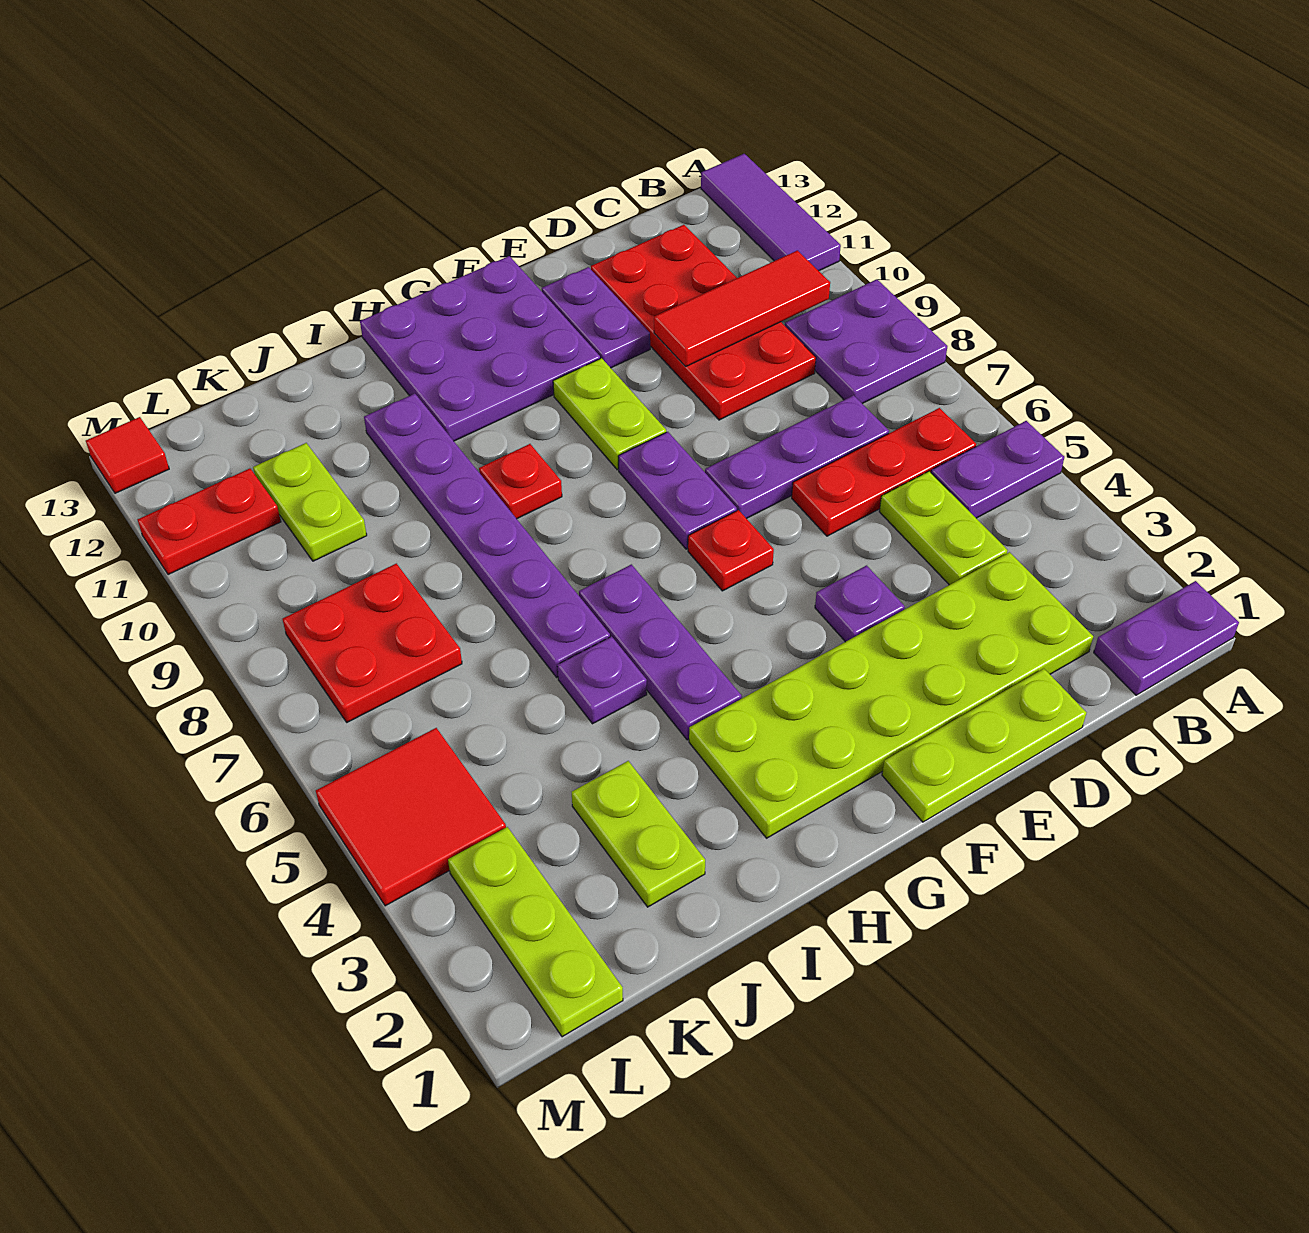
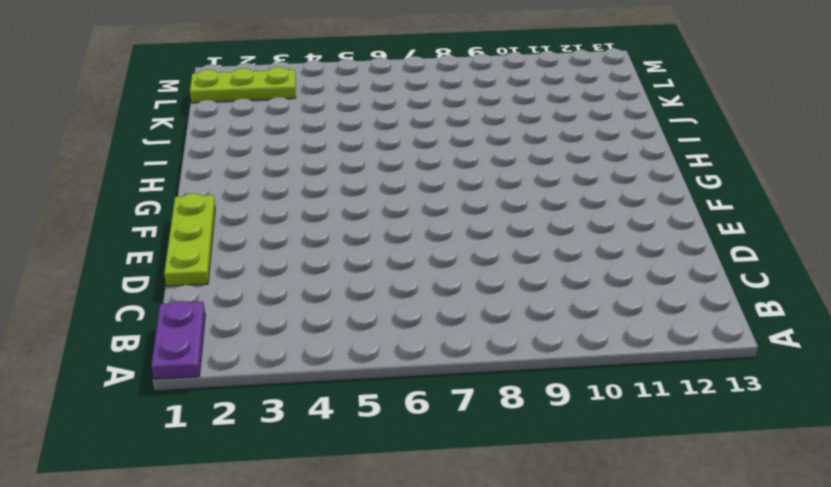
none -> purple 1x2 plate [931,421,1064,518]
none -> purple 2x2 plate [785,279,947,404]
none -> purple 1x3 tile [701,154,841,271]

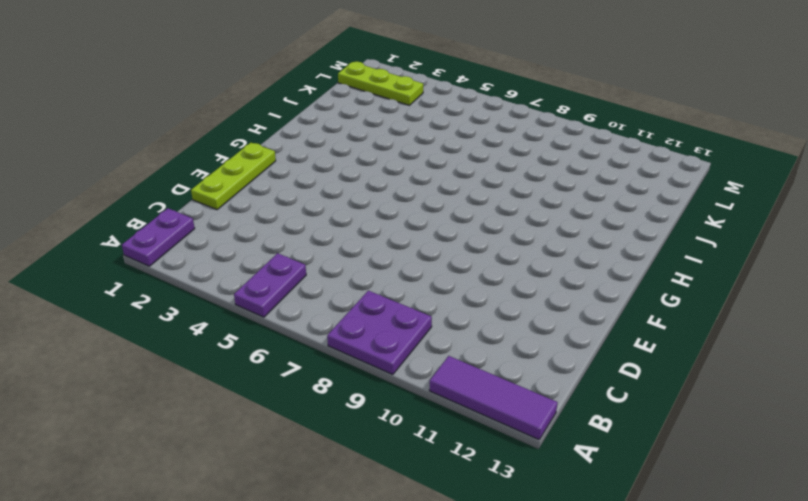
none -> red 1x3 plate [792,408,976,536]
none -> lime 2x6 plate [689,552,1093,838]
none -> lime 1x2 plate [879,471,1008,585]

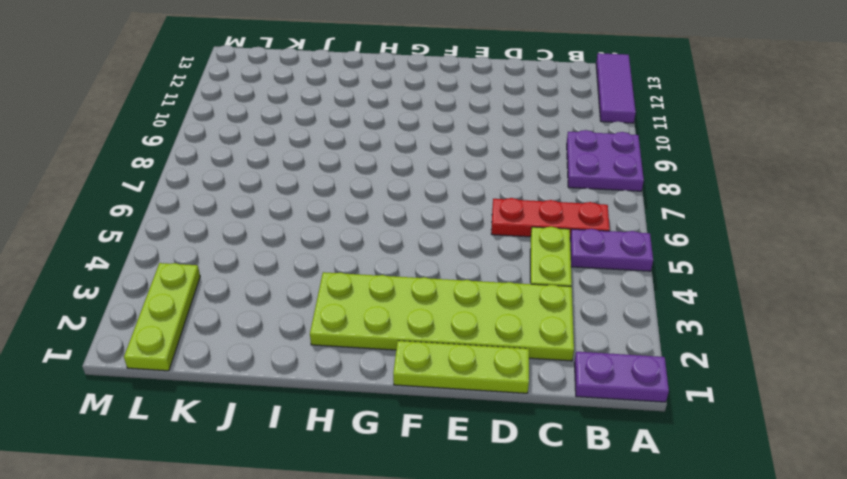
none -> purple 1x3 plate [705,395,889,519]
none -> red 2x4 plate [591,225,816,420]
none -> purple 1x1 plate [815,565,905,642]

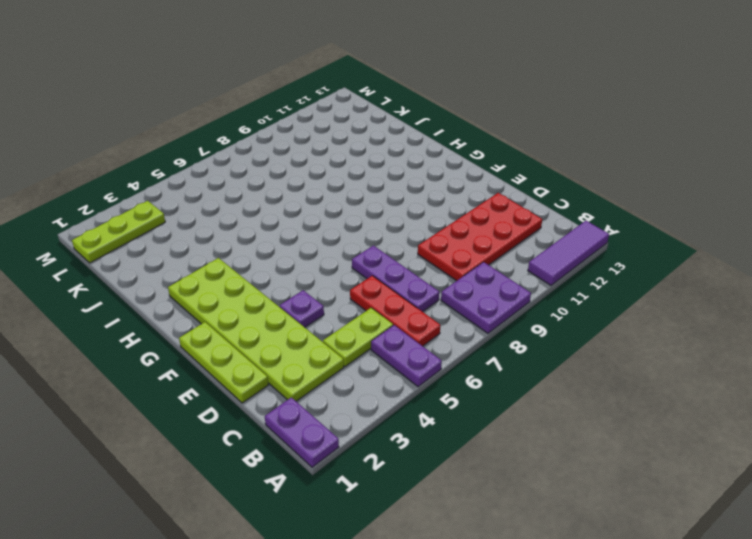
none -> purple 1x2 plate [542,267,650,368]
none -> red 1x1 plate [688,510,774,591]
none -> purple 1x2 plate [618,432,737,549]

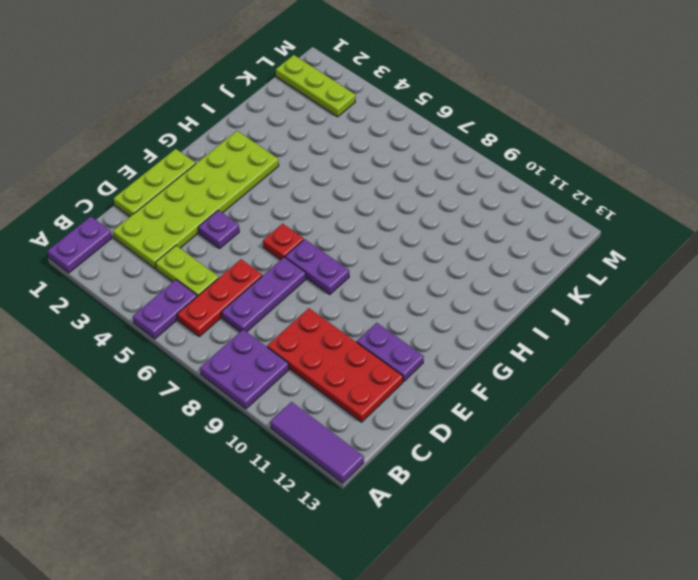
none -> lime 1x2 plate [553,358,666,470]
none -> purple 3x3 plate [360,256,600,441]
none -> purple 1x3 plate [579,564,742,740]

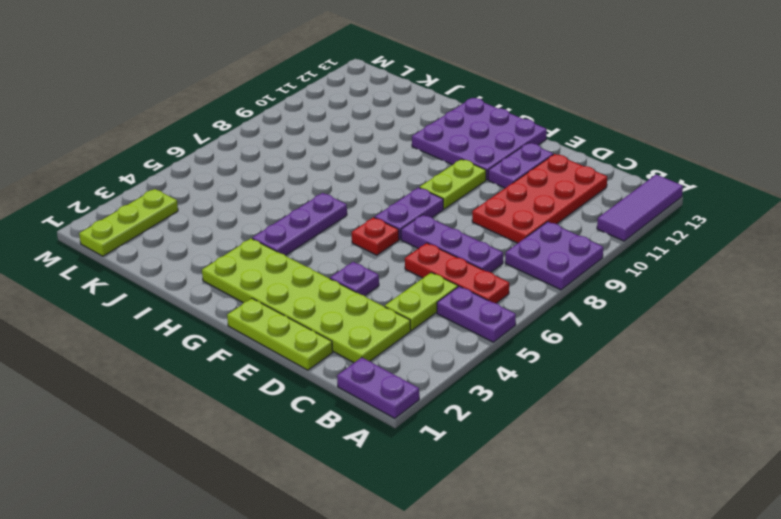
none -> red 1x1 plate [479,444,562,519]
none -> purple 1x1 plate [557,636,647,724]
none -> purple 1x6 plate [364,394,610,677]

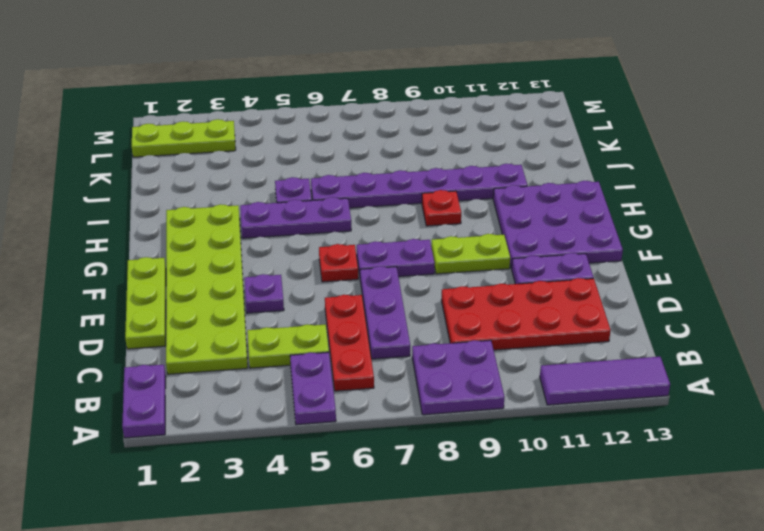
none -> lime 1x2 plate [572,761,705,907]
none -> red 2x2 plate [282,563,462,722]
none -> lime 1x2 plate [253,443,367,561]

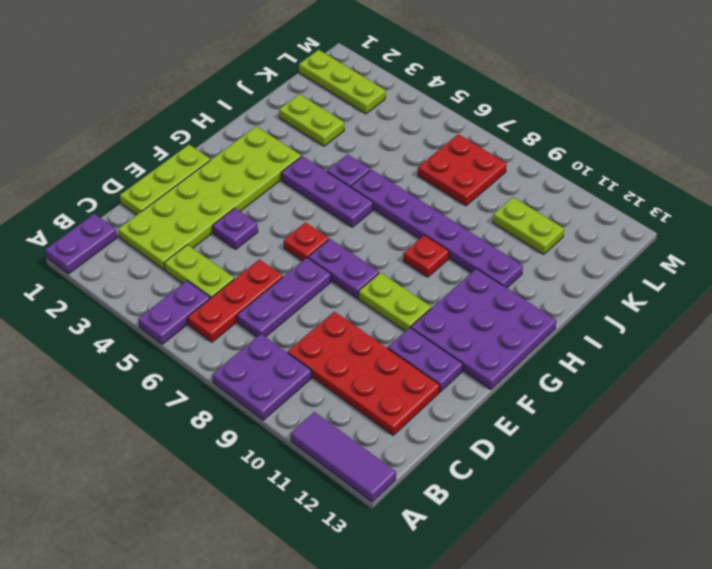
none -> red 2x2 tile [316,728,506,906]
none -> red 1x2 plate [138,469,281,575]
none -> red 1x1 tile [86,417,169,493]

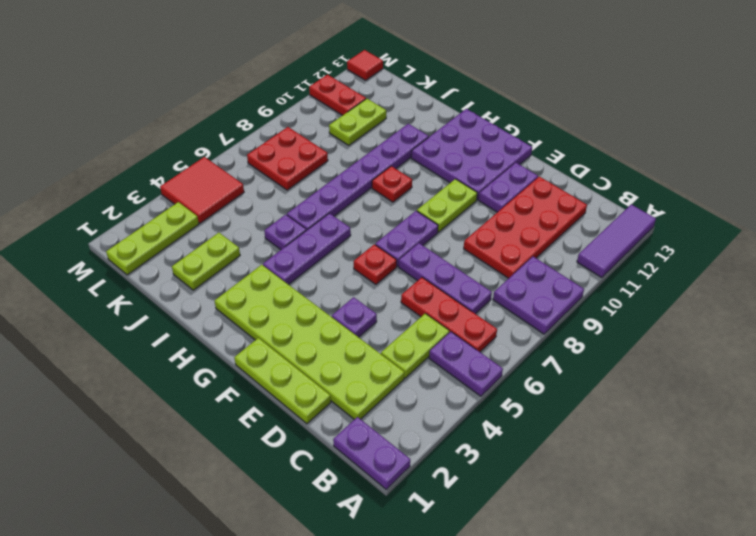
none -> red 1x3 tile [654,250,830,366]

